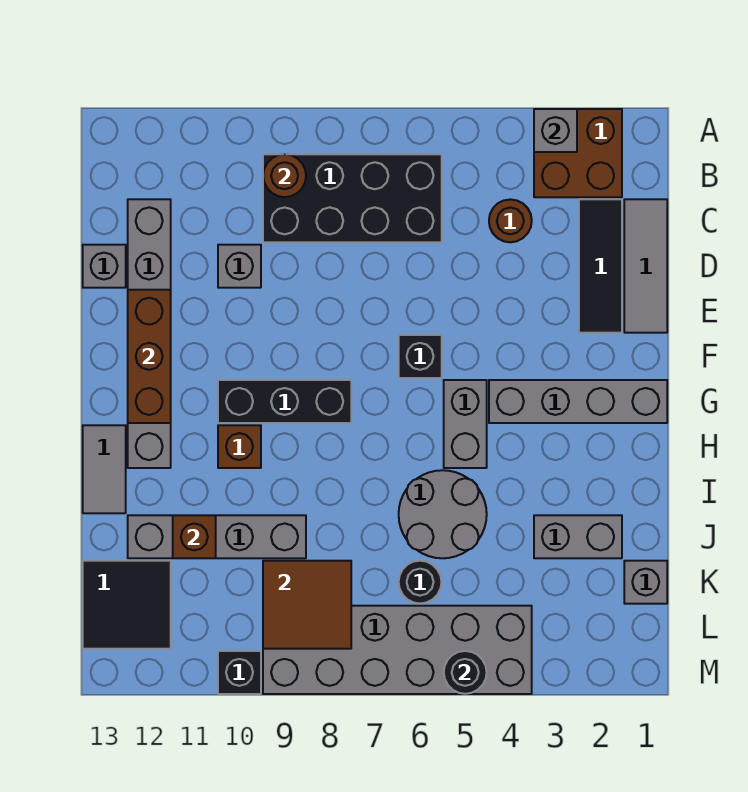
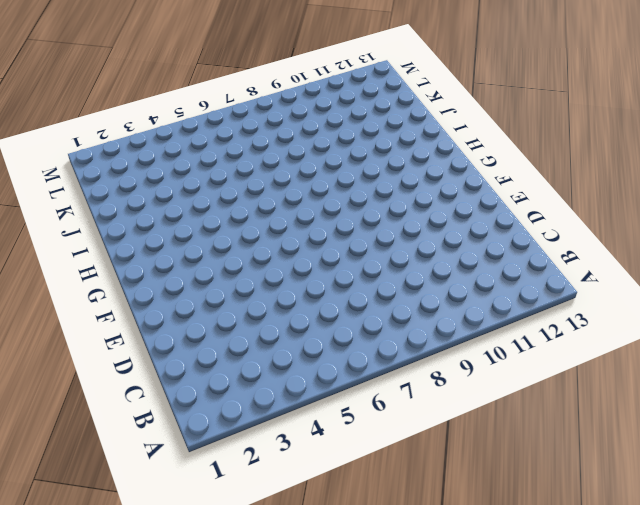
none -> brown 2x2 brick [534,109,622,197]
none -> black 2x4 brick [263,154,442,242]
none -> grey 1x3 tile [624,199,667,333]

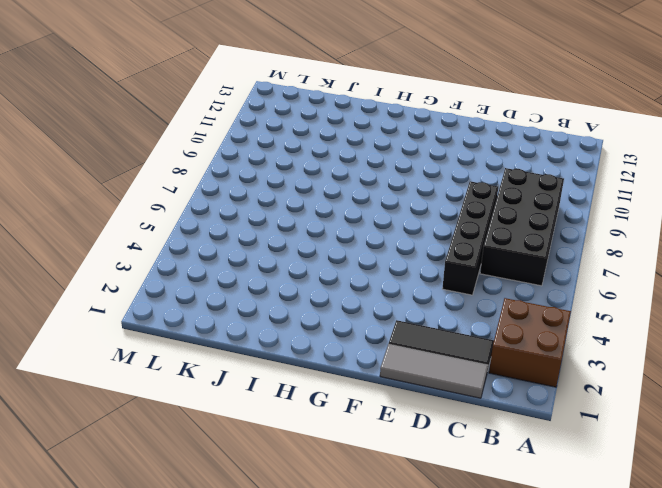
black 1x4 brick [442,181,498,295] -> none
none -> brown 1x1 round brick [489,199,532,242]
none -> grey 1x6 brick [128,199,171,468]
none -> grey 1x1 brick [218,245,261,288]

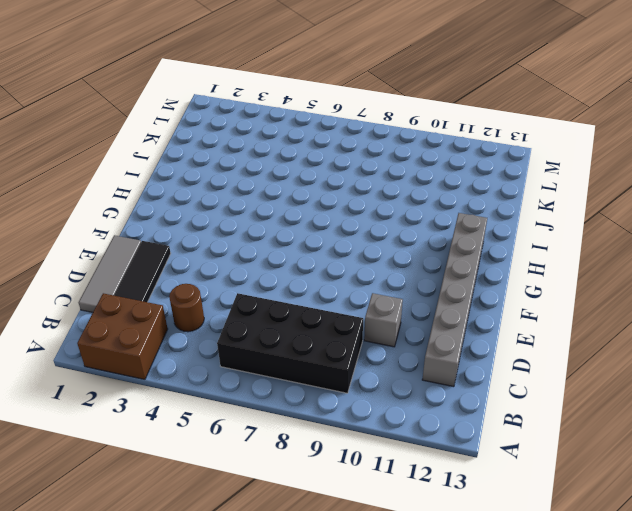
none -> grey 1x1 brick [83,245,126,288]
none -> black 1x1 brick [399,335,442,378]
none -> grey 1x4 brick [489,380,667,423]

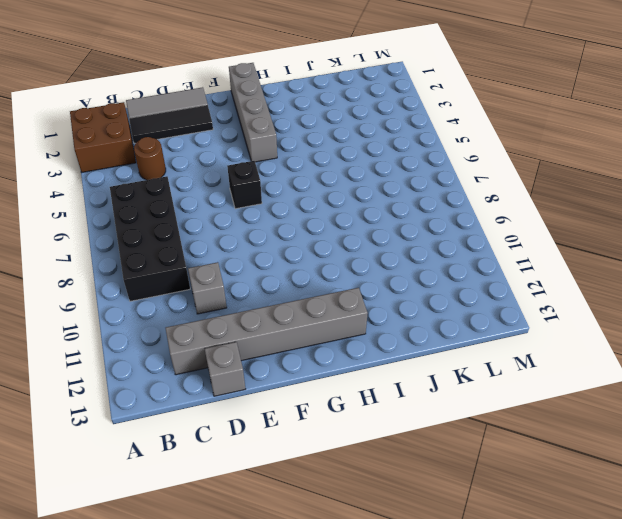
none -> grey 1x2 brick [444,380,487,468]
none -> black 1x3 brick [218,380,351,423]
none -> brown 1x1 brick [218,425,261,468]

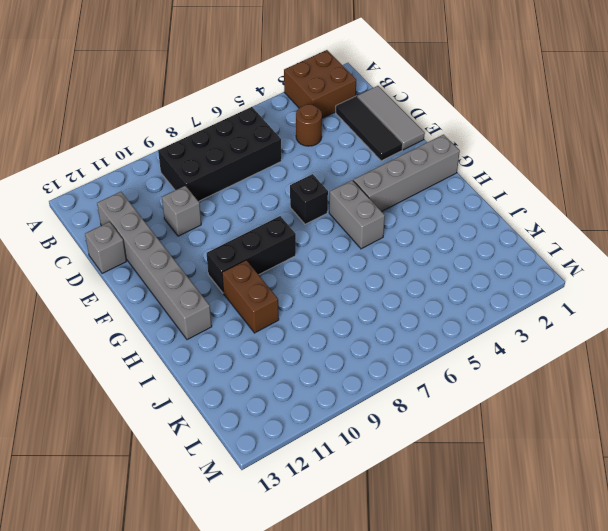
brown 1x2 brick [222,260,279,333] -> brown 1x1 brick [218,425,261,468]
none -> grey 1x2 tile [83,425,126,513]
none -> grey 2x2 round brick [399,470,487,558]
none -> grey 1x2 brick [534,515,622,558]

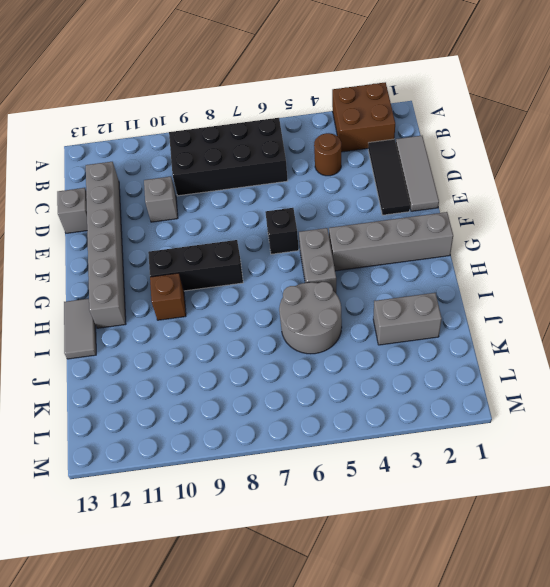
none -> grey 1x4 brick [128,515,306,558]
none -> grey 1x1 brick [624,561,667,604]
none -> black 1x1 round brick [399,561,441,604]

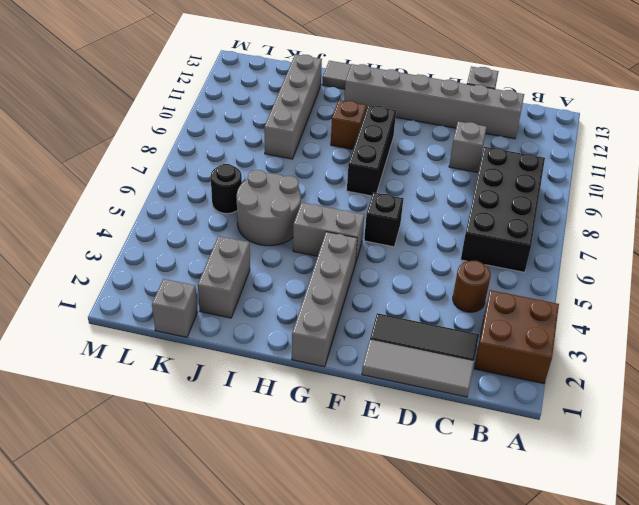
none -> black 2x2 tile [83,561,171,649]
none -> grey 2x6 brick [263,606,532,694]
none -> black 1x1 brick [218,651,261,694]

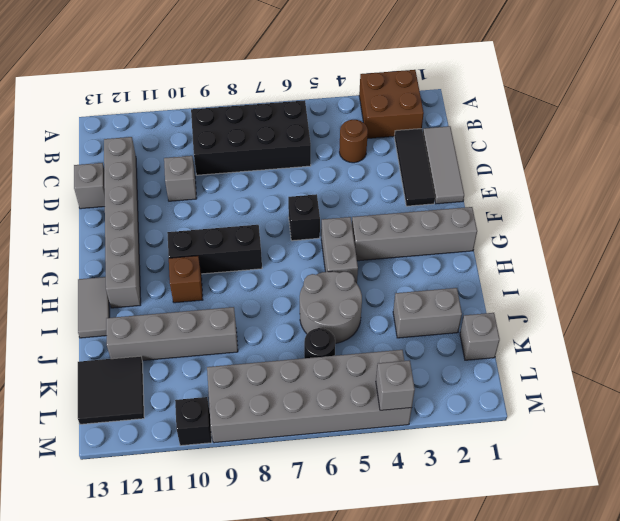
grey 1x1 brick [376,360,415,410] -> grey 1x1 brick moved to [534,109,577,152]
none -> brown 1x1 round brick [263,154,306,197]
none -> brown 1x3 brick [128,290,171,423]
none -> brown 1x1 brick [173,515,216,558]

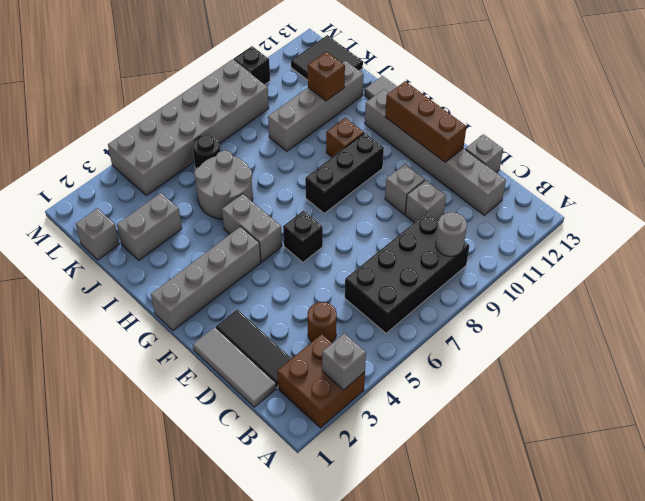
grey 1x1 round brick [436,212,467,256] -> brown 1x1 round brick [263,154,306,197]
grey 1x1 brick [385,164,425,214] -> none
none -> brown 2x2 tile [263,561,351,649]
none -> black 1x1 round brick [444,651,487,694]

